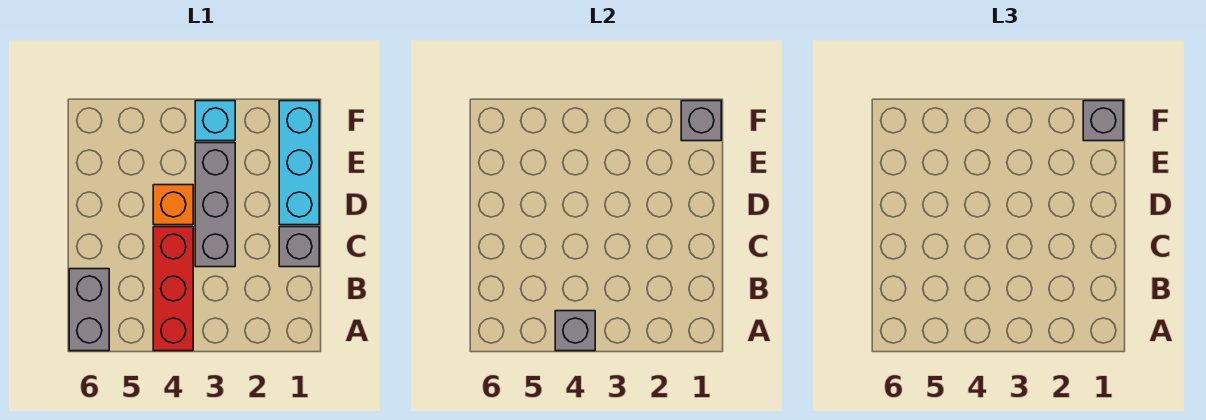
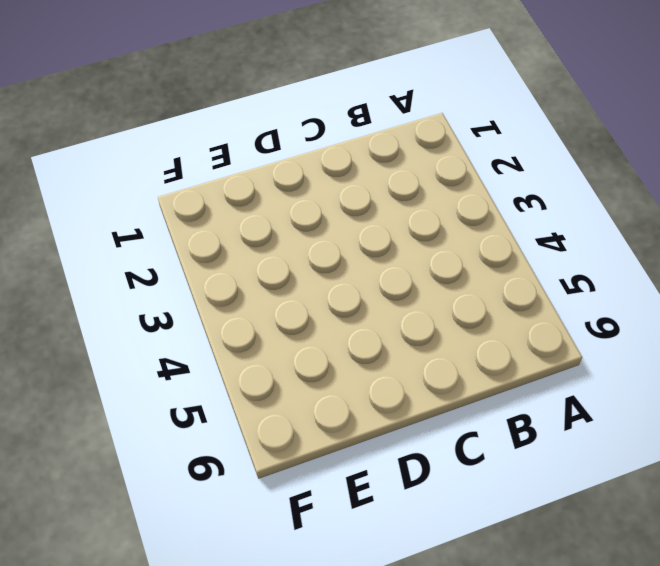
none -> red 1x3 brick [153,227,193,351]
none -> grey 1x2 brick [69,269,109,351]

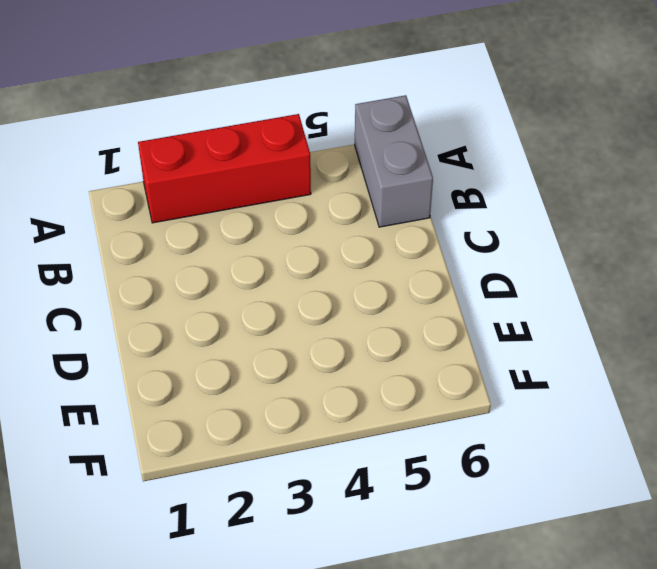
red 1x3 brick [138,114,311,223] -> red 1x3 brick turned to [153,227,193,351]
none -> grey 1x1 brick [279,227,319,267]
none -> grey 1x3 brick [195,143,235,267]

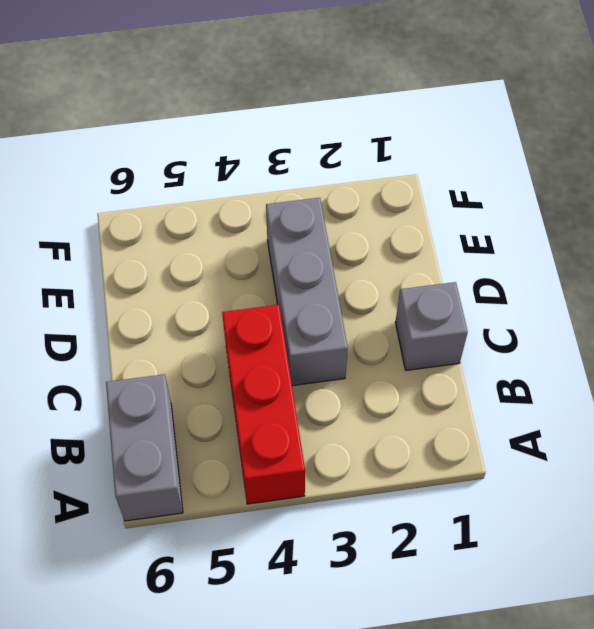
none -> cyan 1x3 brick [279,101,319,225]
none -> orange 1x1 brick [153,185,193,225]

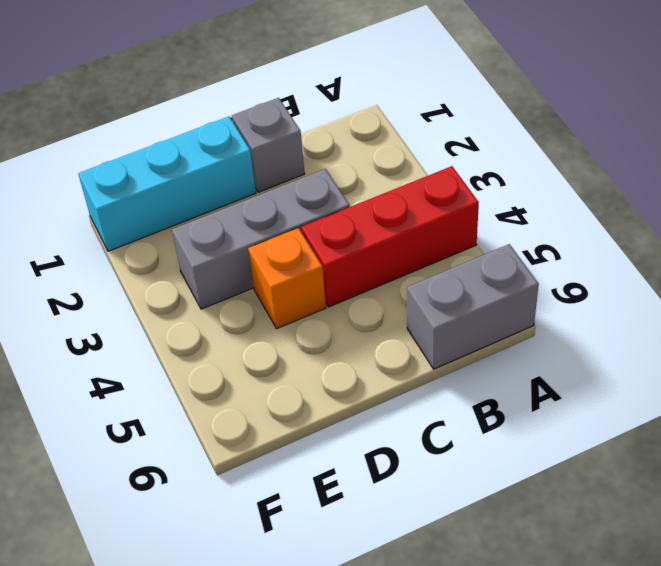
none -> cyan 1x1 brick [195,101,235,141]
none -> grey 1x1 brick [555,311,595,351]

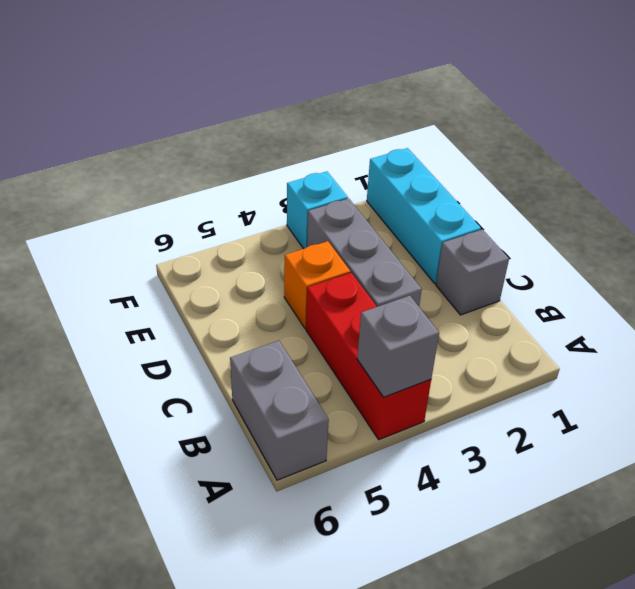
none -> grey 1x1 brick [681,101,721,141]
none -> grey 1x1 brick [1083,101,1123,141]

